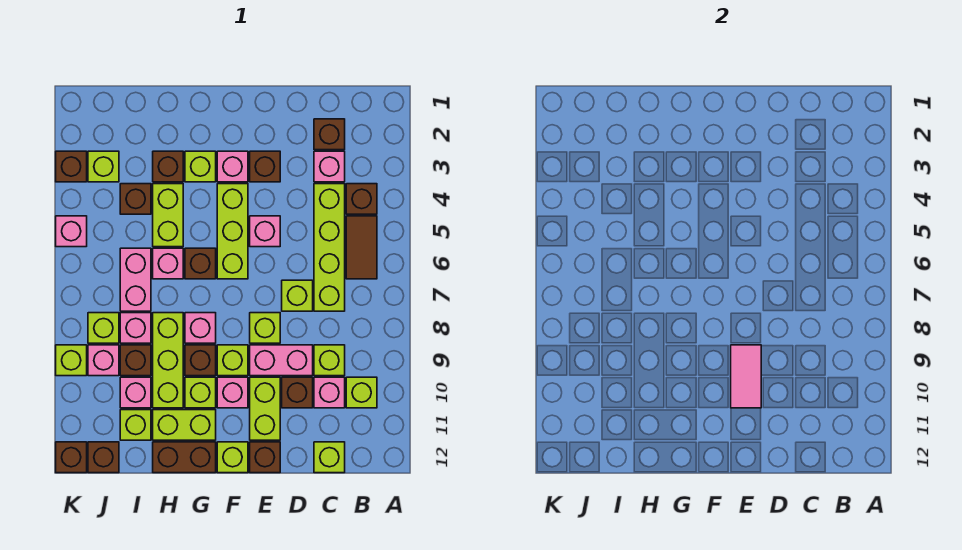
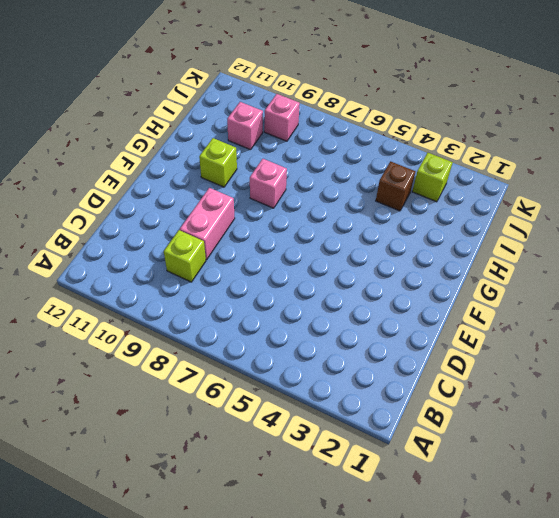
none -> brown 1x1 brick [346,184,377,214]
none -> brown 1x2 tile [346,216,377,279]
none -> lime 1x1 brick [346,377,377,408]
none -> brown 1x1 brick [314,119,345,150]

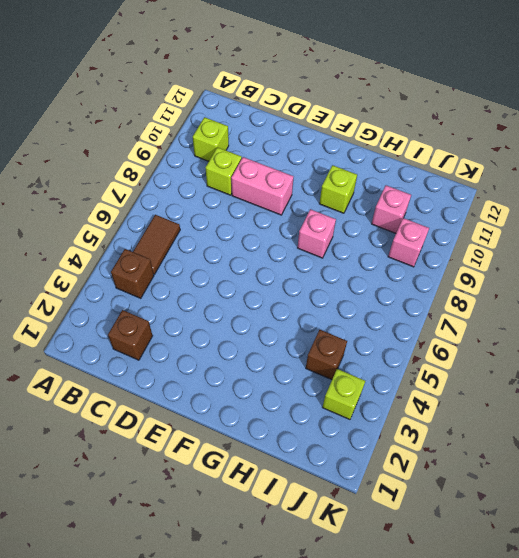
none -> pink 1x1 brick [314,151,345,182]
none -> lime 1x4 brick [314,184,345,311]
none -> pink 1x1 brick [314,377,345,408]
none -> lime 1x1 brick [314,442,345,473]

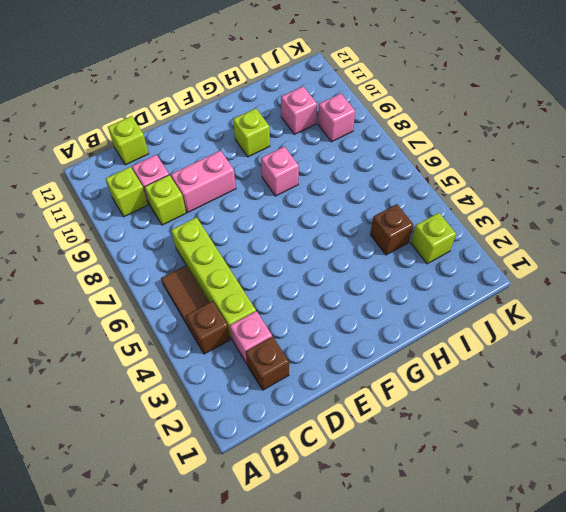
none -> lime 1x1 brick [282,280,313,311]
none -> brown 1x1 brick [282,377,313,408]
none -> brown 1x1 brick [250,151,280,182]
none -> pink 1x1 brick [250,216,280,247]

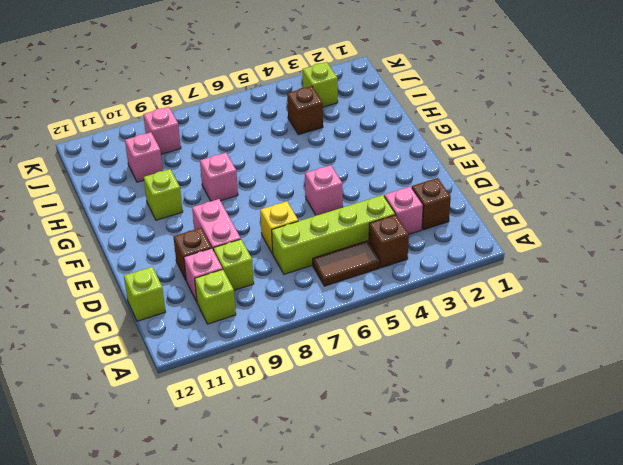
yellow 1x1 brick [260,201,298,254] -> lime 1x1 brick [282,280,313,311]
none -> brown 1x1 brick [250,151,280,182]
none -> lime 1x1 brick [250,313,280,343]
none -> lime 1x2 brick [250,377,280,440]
none -> brown 1x1 brick [250,442,280,473]

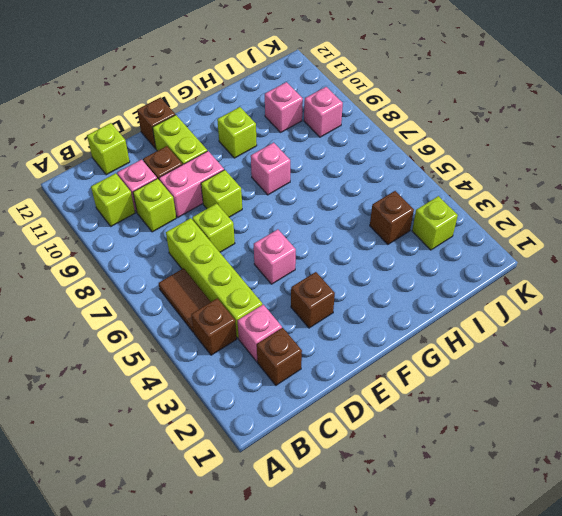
none -> pink 1x1 brick [217,151,248,182]
none -> lime 1x3 brick [217,184,248,279]
none -> lime 1x1 brick [217,345,248,376]
none -> pink 1x1 brick [217,377,248,408]

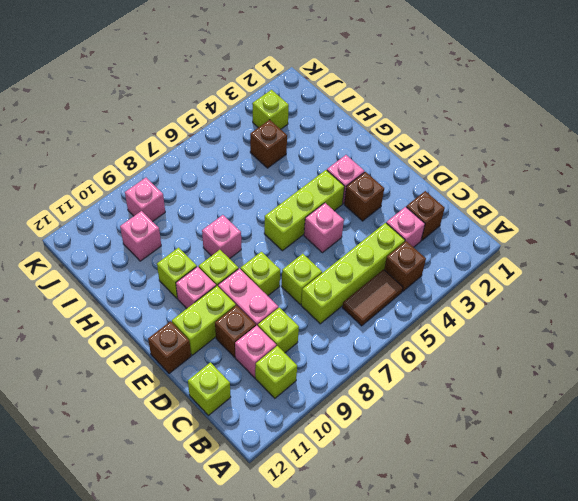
none -> lime 1x1 brick [217,442,248,473]
none -> lime 1x1 brick [185,151,216,182]
none -> brown 1x1 brick [185,248,216,279]
none -> brown 1x1 brick [185,345,216,376]

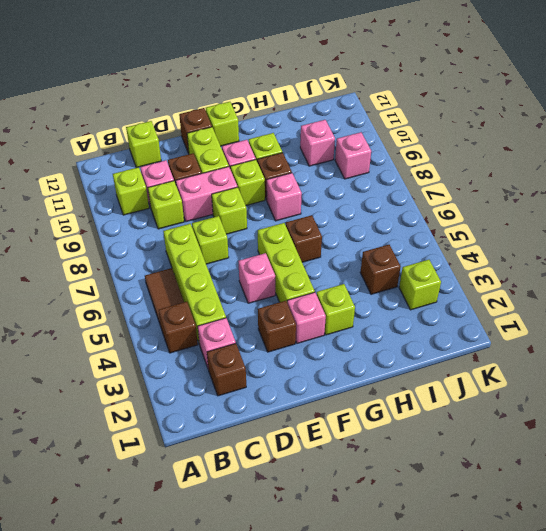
none -> lime 1x2 brick [153,410,216,440]
none -> brown 1x2 brick [153,442,216,473]
none -> brown 1x1 brick [153,151,183,182]
none -> lime 1x2 brick [153,184,183,247]

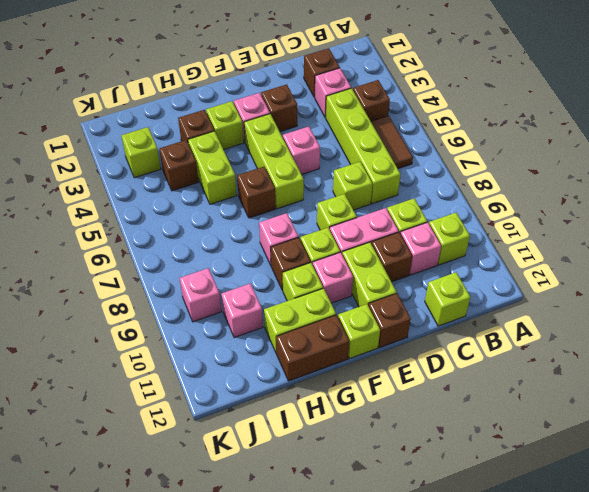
none -> pink 1x1 brick [153,248,183,279]
none -> lime 1x3 brick [153,313,183,408]
none -> pink 1x2 brick [120,248,151,311]
none -> pink 1x1 brick [120,313,151,343]

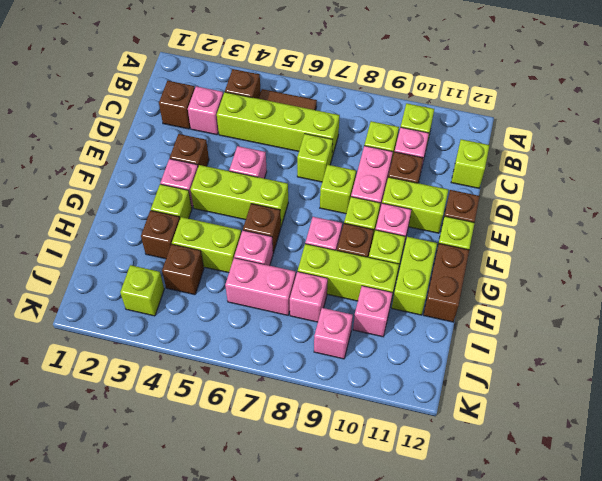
none -> brown 1x1 brick [120,345,151,376]
none -> lime 1x1 brick [120,410,151,440]
none -> lime 1x1 brick [88,313,119,343]
none -> brown 1x1 brick [88,442,119,473]

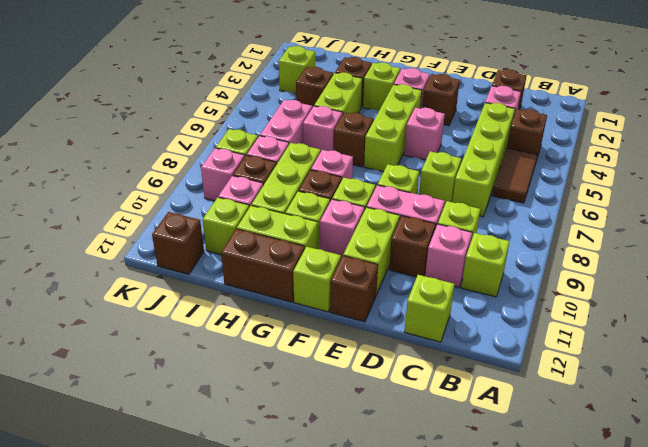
none -> brown 1x1 brick [56,151,87,182]
none -> pink 1x1 brick [56,216,87,247]
none -> lime 1x1 brick [56,345,87,376]
none -> brown 1x1 brick [56,442,87,473]

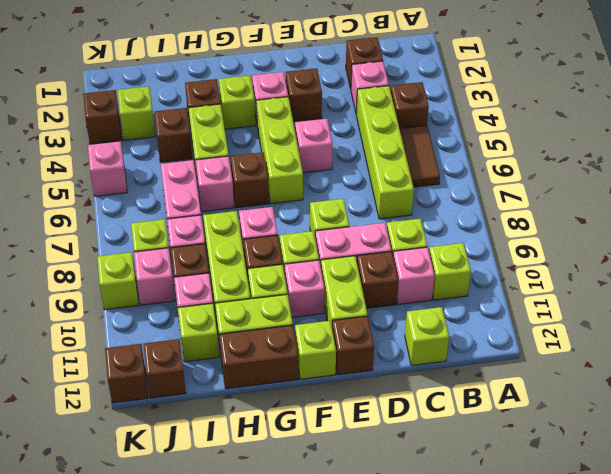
none -> lime 1x1 brick [282,280,313,311]
none -> pink 1x2 tile [731,345,761,408]

